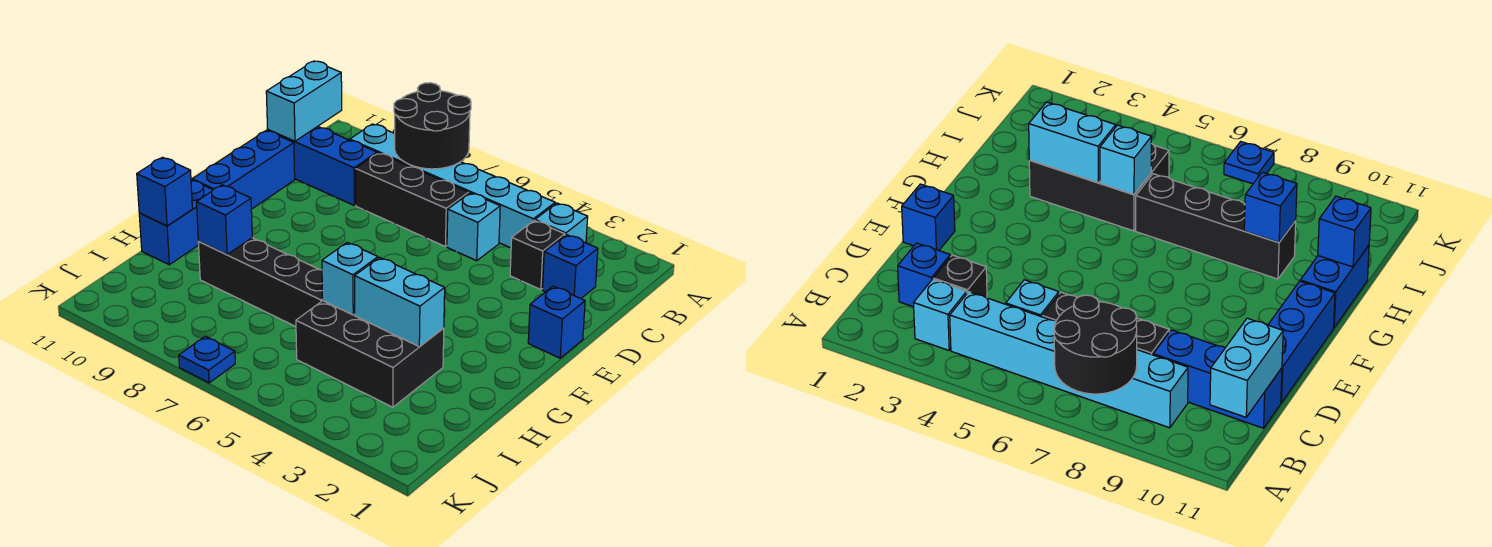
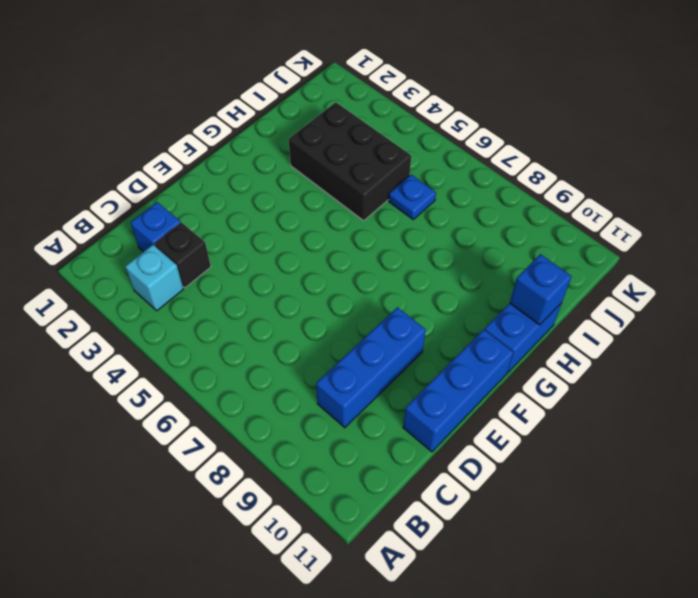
blue 1x3 brick [316,307,426,428] -> blue 1x3 brick turned to [268,126,377,205]
blue 1x1 plate [389,175,436,219] -> blue 1x1 plate moved to [179,336,235,383]
none -> cyan 1x6 brick [350,124,555,248]
none -> cyan 1x1 brick [447,193,500,261]
none -> black 1x3 brick [356,153,469,246]

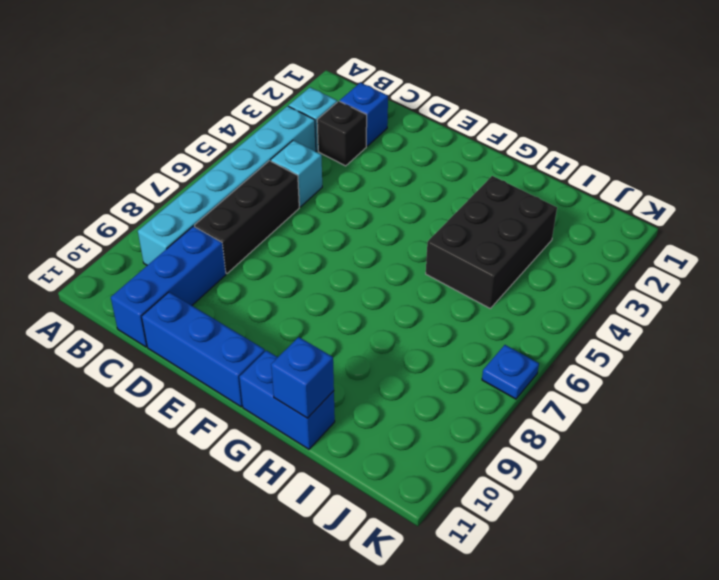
none -> blue 1x1 brick [528,286,585,358]
none -> black 1x4 brick [198,238,323,327]
none -> black 2x2 round brick [394,83,471,169]

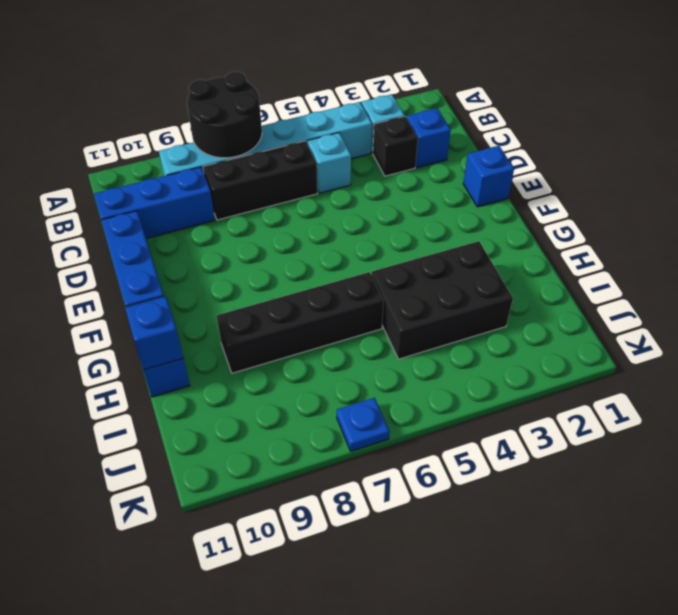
none -> cyan 1x2 brick [266,61,342,141]
none -> cyan 1x2 brick [355,257,445,346]
none -> cyan 1x1 brick [322,243,378,315]

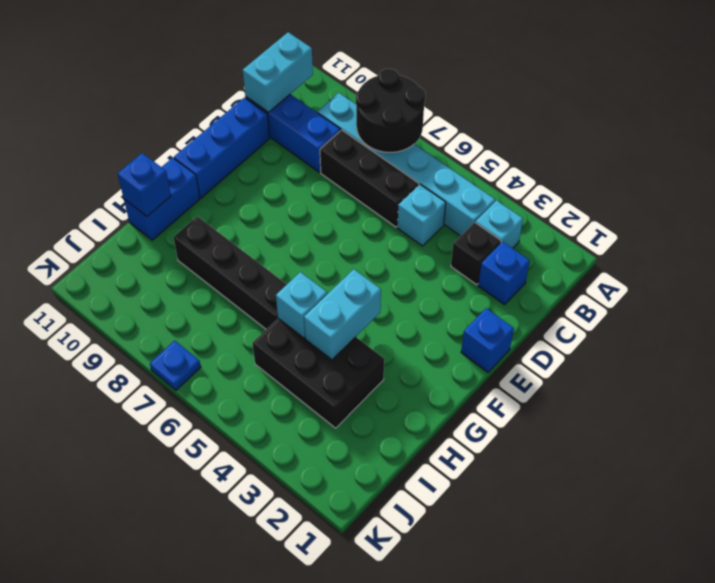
cyan 1x2 brick [304,269,381,360] -> cyan 1x2 brick turned to [355,257,445,346]
none -> blue 1x1 brick [197,185,252,254]

